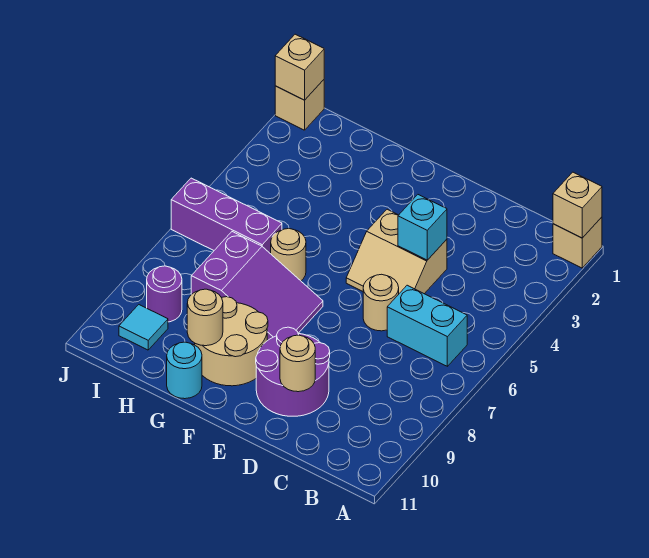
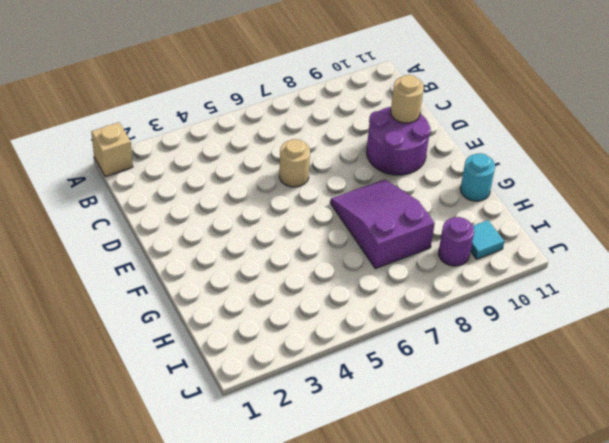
none -> cyan 1x2 brick [387,285,467,366]
none -> tan 2x2 slope [346,209,447,294]
none -> tan 2x2 round brick [195,297,268,386]

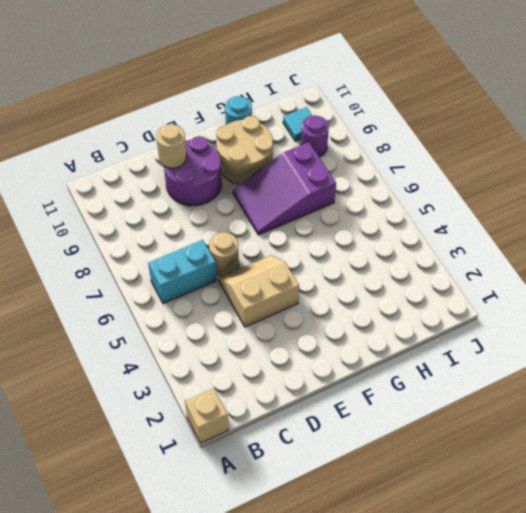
none -> tan 1x1 round brick [271,229,306,281]
none -> purple 1x3 brick [171,178,282,254]
none -> tan 1x1 brick [275,80,324,130]

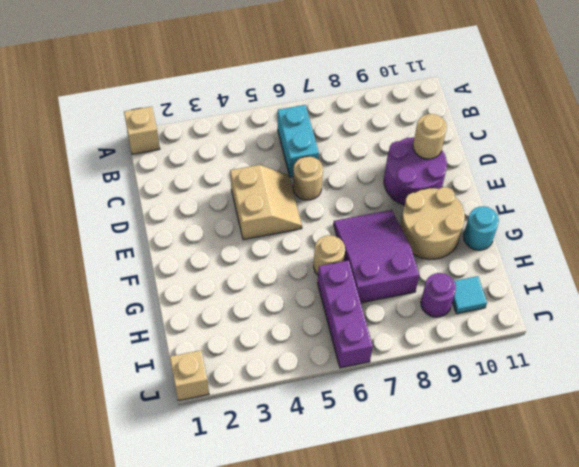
none -> tan 1x1 brick [553,172,602,238]
none -> cyan 1x1 brick [398,195,447,260]
none -> tan 1x1 round brick [187,289,223,346]

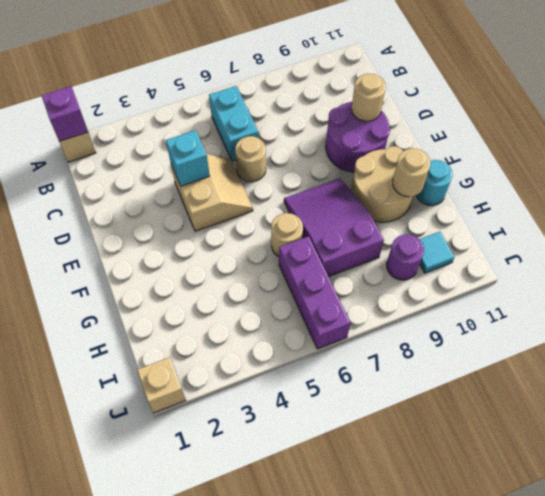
purple 1x1 brick [42,86,88,141] -> tan 1x1 brick [553,172,602,238]
none -> tan 1x1 brick [275,34,324,100]

